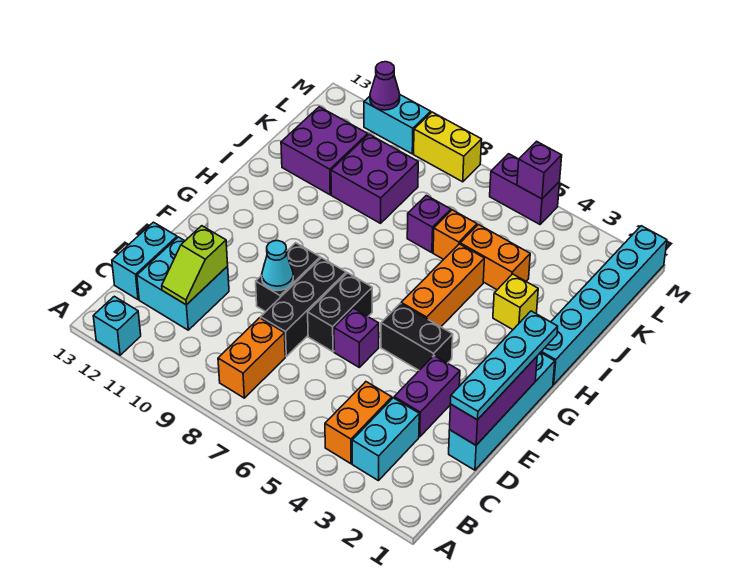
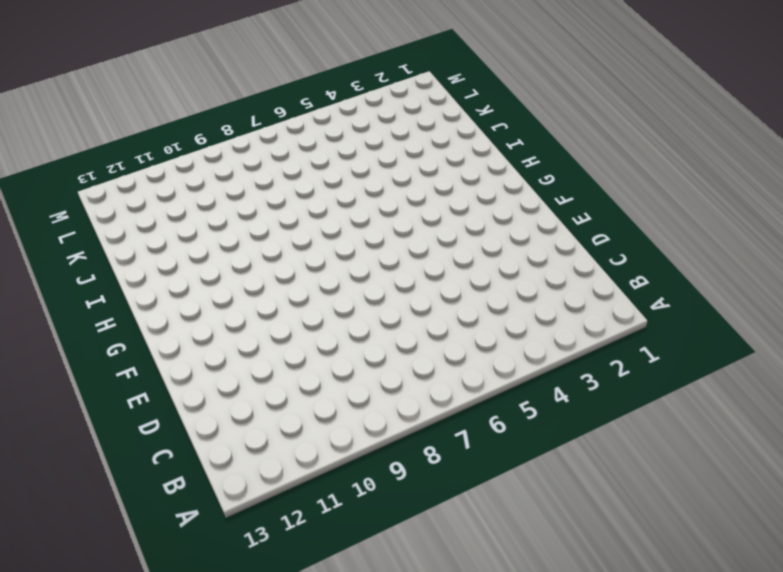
none -> cyan 1x1 brick [93,296,141,355]
none -> cyan 1x2 brick [352,398,419,481]
none -> orange 1x2 brick [325,382,392,464]
none -> orange 1x2 brick [218,318,285,398]

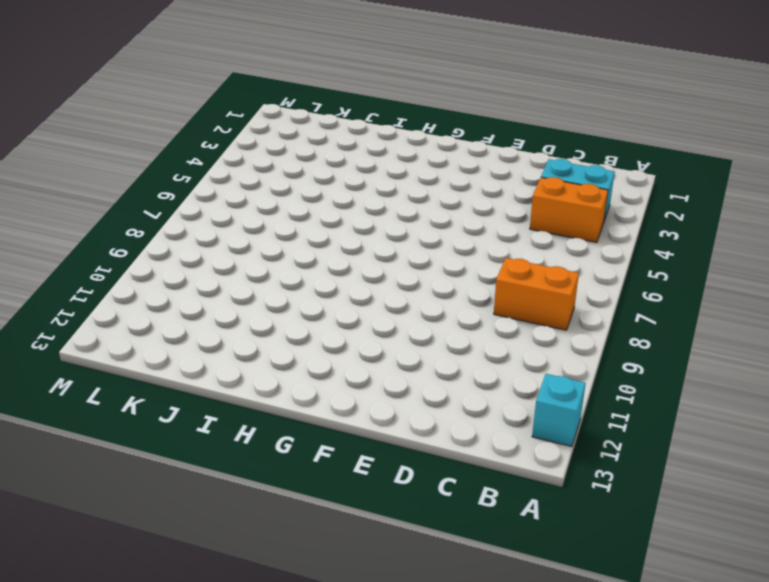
none -> cyan 2x2 brick [137,237,229,330]
none -> cyan 1x2 brick [112,222,177,300]
none -> cyan 1x4 brick [449,353,555,470]
none -> purple 1x2 brick [394,356,460,437]

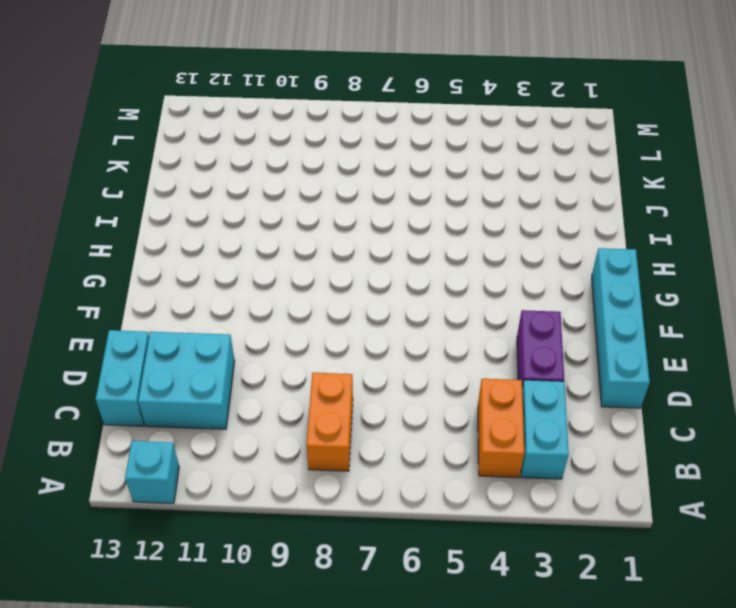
none -> black 1x3 brick [261,258,346,356]
none -> purple 1x1 brick [334,308,379,367]
none -> black 1x2 brick [308,273,372,352]
none -> black 1x2 brick [256,243,320,312]

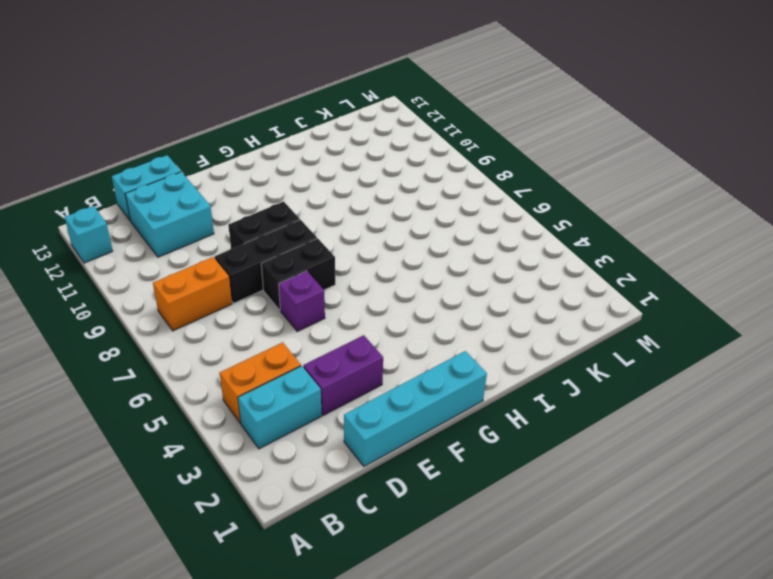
none -> black 1x2 brick [381,304,453,370]
none -> orange 1x3 brick [401,244,484,327]
none -> cyan 1x6 brick [540,226,667,385]
none -> yellow 1x1 brick [493,274,538,330]

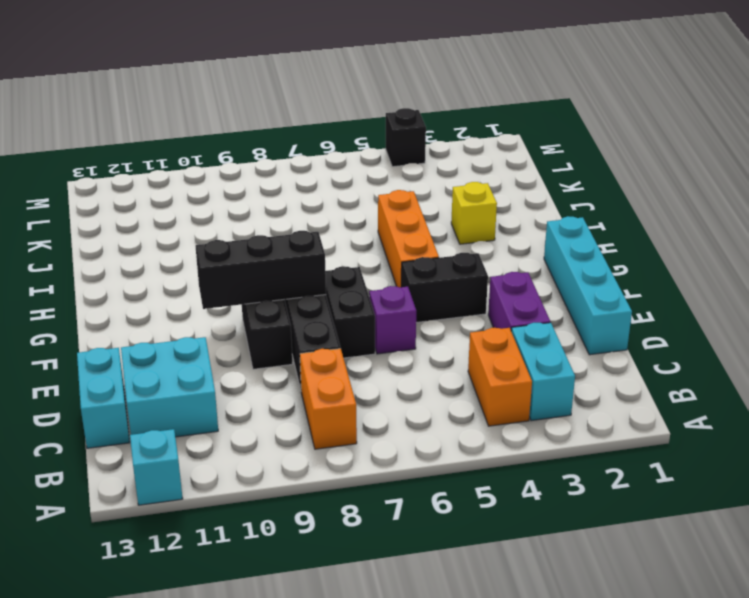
black 1x3 brick [196,231,326,309] -> none
black 1x1 brick [386,108,426,167] -> none
none -> cyan 1x6 brick [540,226,667,385]
none -> orange 1x2 brick [460,225,530,290]
none -> orange 1x1 brick [433,210,477,259]
none -> purple 1x1 brick [407,195,451,253]

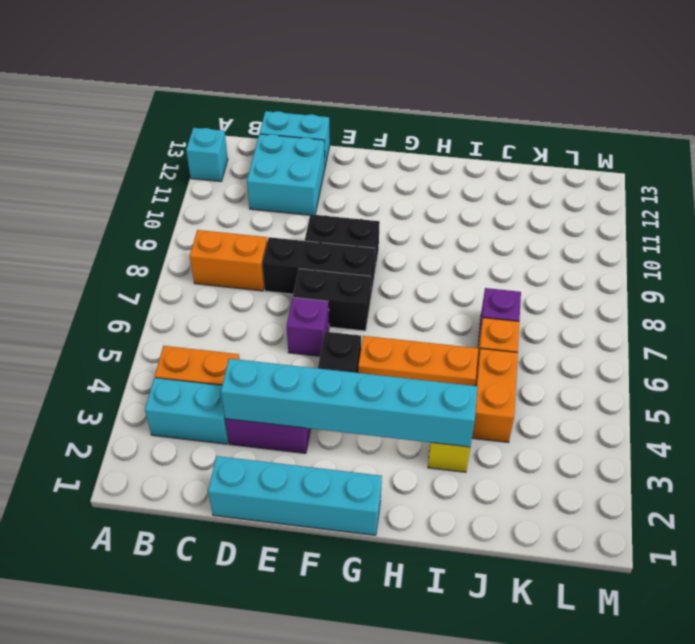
cyan 1x6 brick [221,359,478,447] -> cyan 1x6 brick moved to [540,226,667,385]
none -> purple 2x2 brick [331,134,418,223]
none -> purple 2x2 brick [281,107,368,195]
none -> purple 1x2 brick [490,154,560,224]
none -> yellow 1x2 brick [414,112,482,182]

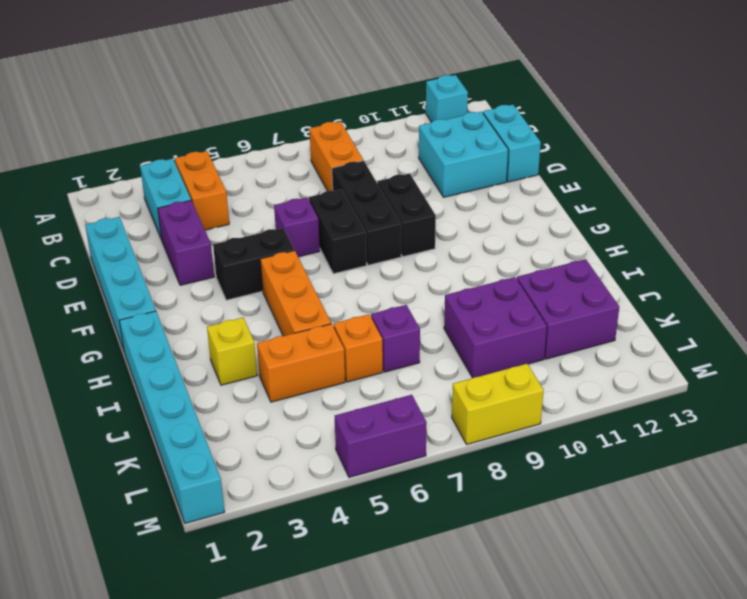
none -> cyan 1x2 brick [364,95,431,154]
none -> lime 1x2 slope [162,226,228,305]
none -> purple 1x3 brick [450,357,537,445]
none -> cyan 1x1 cone [262,241,293,291]

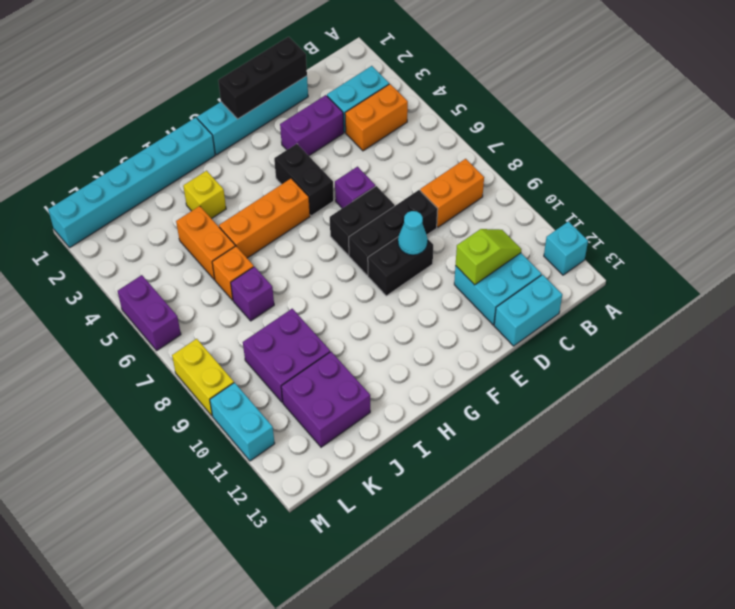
black 1x3 brick [218,37,307,119] -> purple 1x3 brick [450,357,537,445]
none -> purple 1x1 brick [517,141,562,199]
none -> purple 1x1 cone [370,62,400,110]
none -> cyan 1x4 plate [451,311,558,420]

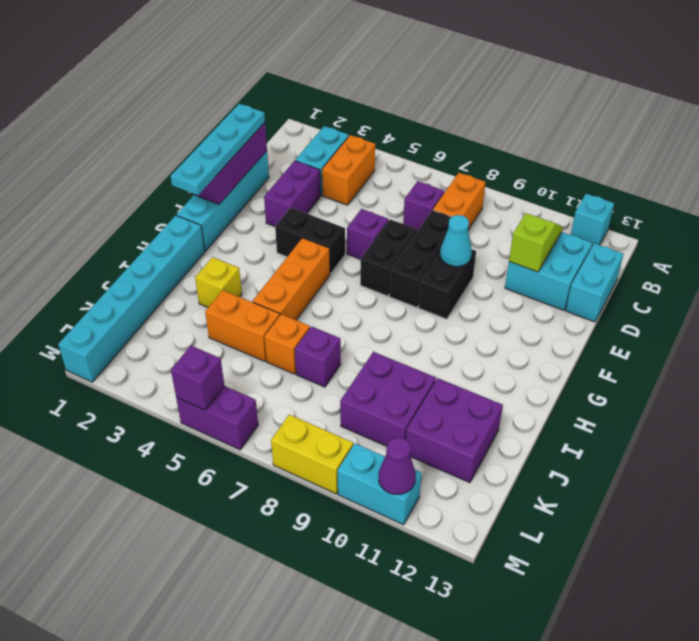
purple 1x1 brick [403,181,444,231] -> none

